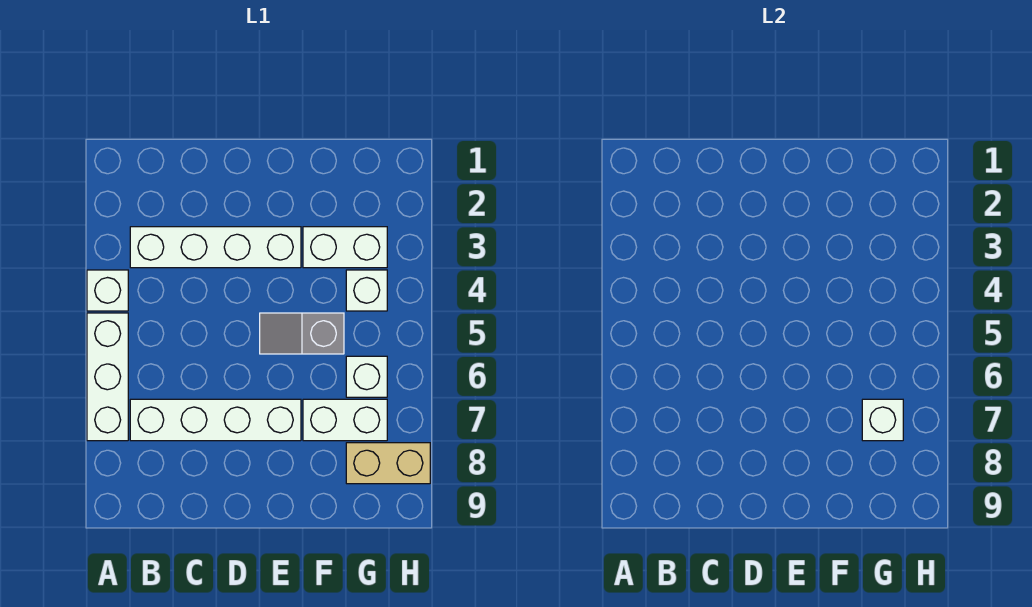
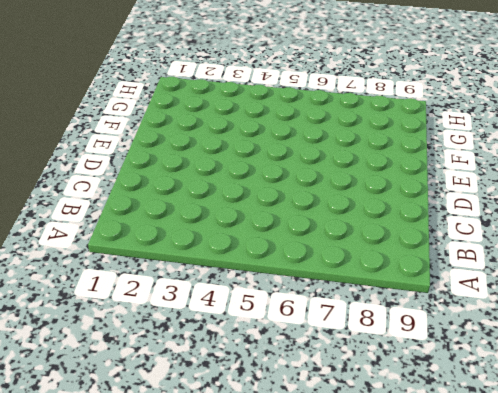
none -> white 1x1 brick [87,270,128,311]
none -> white 1x3 brick [87,313,128,441]

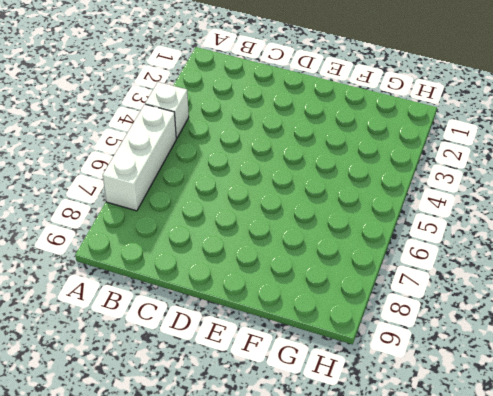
none -> white 1x4 brick [130,227,301,268]
none -> white 1x4 brick [130,399,301,441]

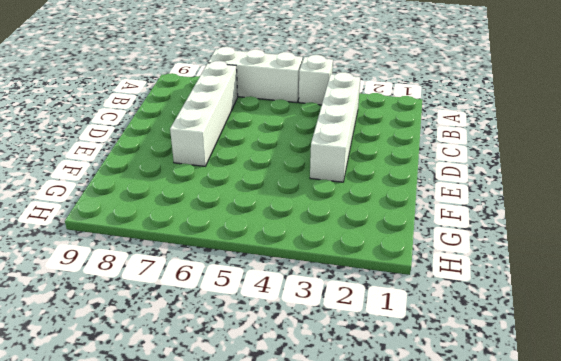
none -> grey 1x2 slope [260,313,344,354]
none -> white 1x2 brick [303,227,387,268]

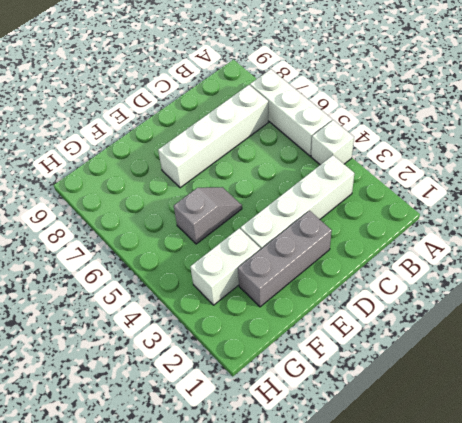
grey 1x3 brick [238,211,332,307] -> none
none -> white 1x2 brick [303,399,387,441]
none -> white 1x1 brick [346,270,387,311]

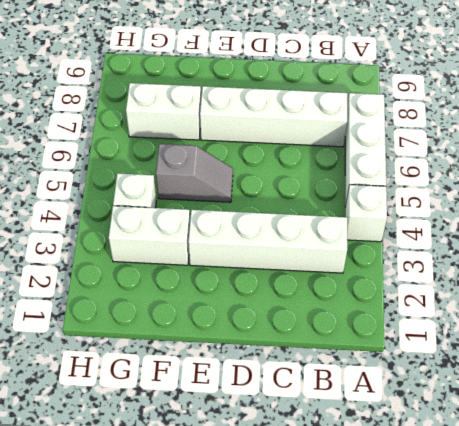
none -> white 1x1 brick [346,356,387,397]
none -> tan 1x2 brick [346,443,430,484]

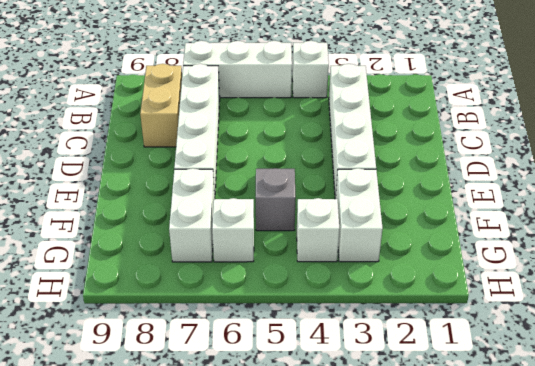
tan 1x2 brick [140,64,182,147] -> tan 1x2 brick moved to [346,443,430,484]
none -> white 1x1 brick [862,399,903,441]

